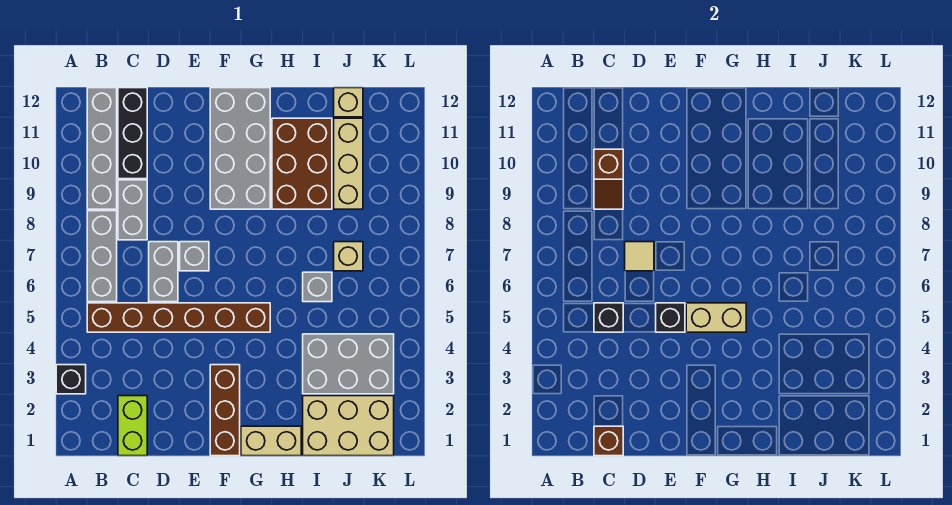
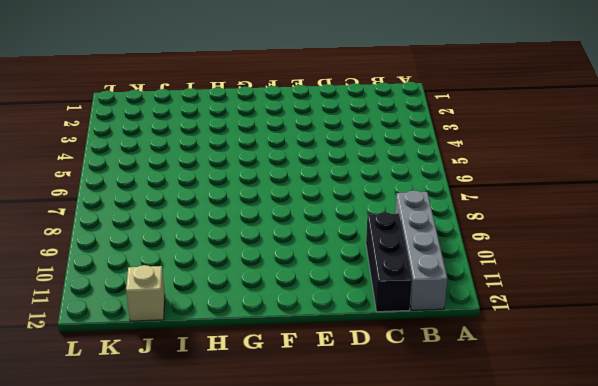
none -> black 1x1 brick [56,365,86,394]
none -> brown 1x6 brick [87,303,270,332]
none -> grey 1x3 brick [87,211,117,302]

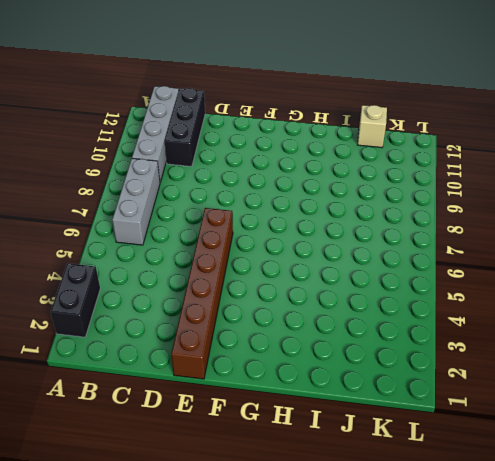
black 1x2 brick [50,263,100,337] -> black 1x1 brick [56,365,86,394]
brown 1x6 brick [171,208,233,379] -> brown 1x6 brick turned to [87,303,270,332]
none -> lime 1x2 brick [118,396,147,456]
none -> grey 1x2 brick [118,180,147,240]
none -> grey 1x2 brick [149,242,178,302]

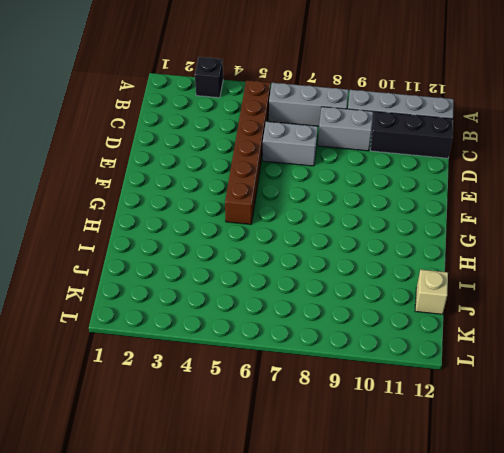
none -> lime 1x2 brick [118,396,147,456]
none -> grey 1x1 brick [180,242,209,271]
none -> brown 1x3 brick [210,365,240,456]

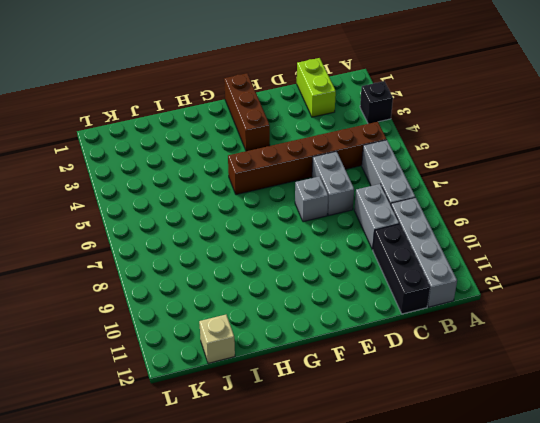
none -> grey 2x4 brick [210,88,270,209]
none -> tan 1x2 brick [241,426,301,456]
none -> brown 2x3 brick [272,118,332,209]

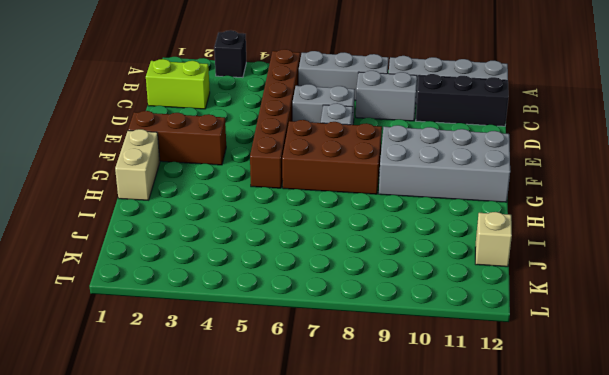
brown 2x3 brick [282,120,382,194] -> brown 2x3 brick moved to [272,118,332,209]
none -> tan 2x3 brick [303,396,394,456]
none -> grey 2x3 brick [303,334,394,394]
none -> grey 1x1 brick [303,272,332,302]

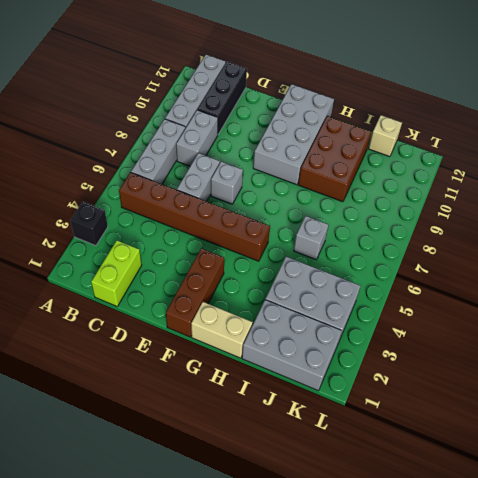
grey 2x3 brick [242,300,342,391] -> tan 2x3 brick [303,396,394,456]
none -> tan 1x1 brick [334,242,363,271]
none -> tan 1x3 brick [334,118,363,209]
none -> brown 1x1 brick [594,426,623,456]

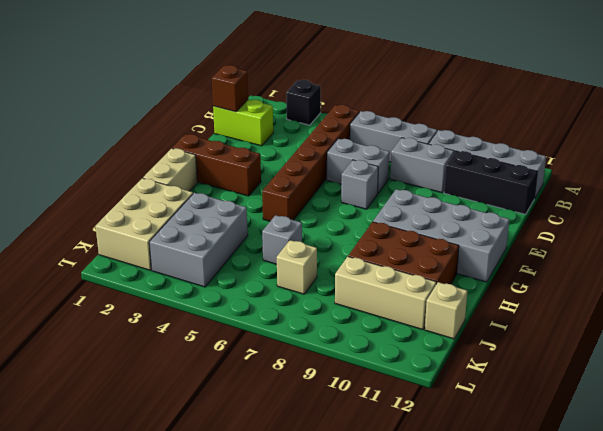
none -> black 1x1 brick [594,303,623,332]
none -> brown 1x2 slope [594,149,623,209]
none -> tan 1x1 tile [625,242,654,271]

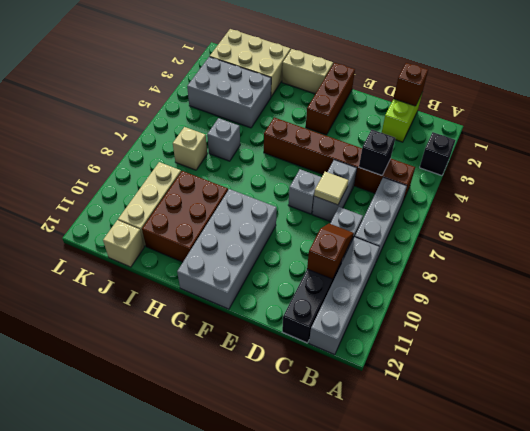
none -> black 1x1 brick [656,303,685,332]
none -> tan 1x2 brick [686,303,746,332]

